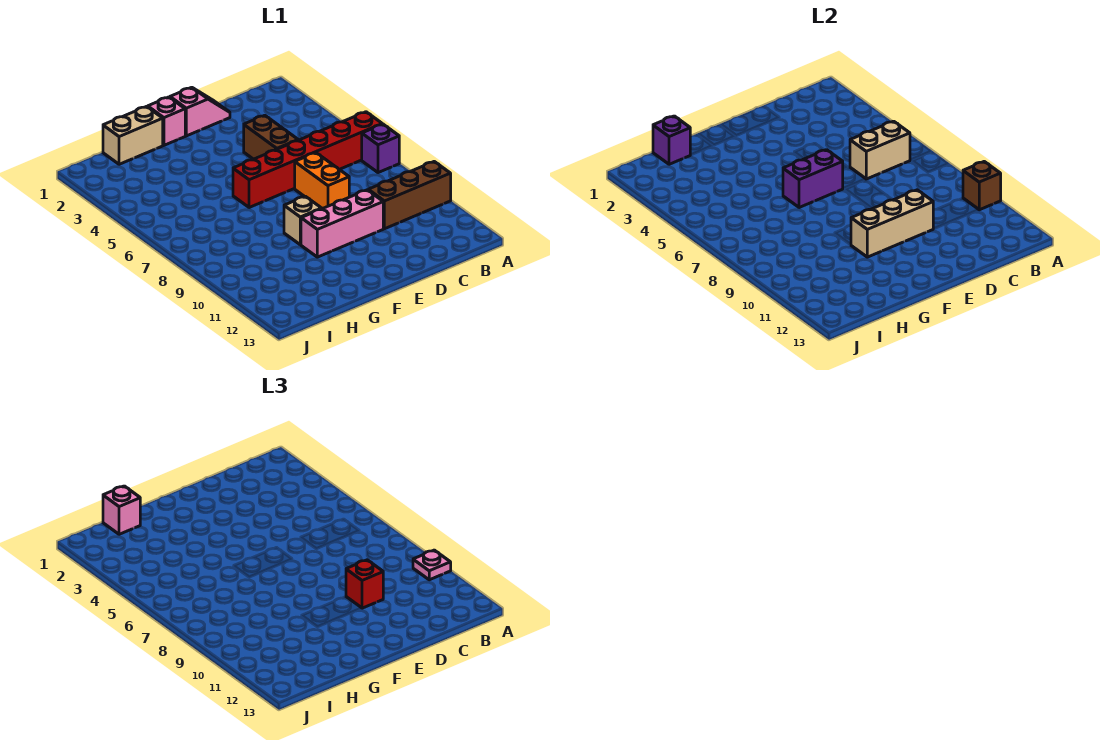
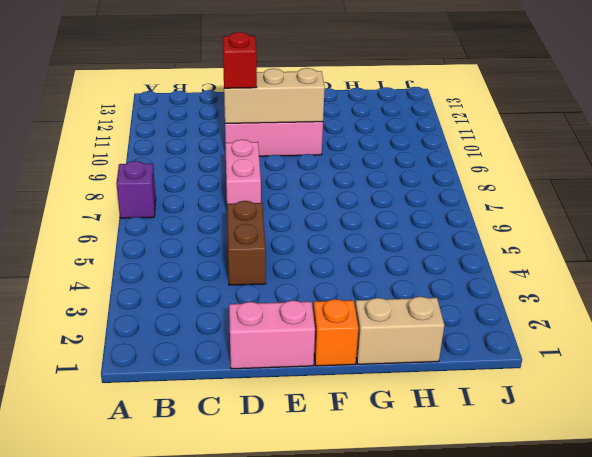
pink 1x2 brick [229,300,315,369] -> pink 1x2 slope [170,87,230,136]
pink 1x2 brick [225,140,261,204] -> orange 1x2 brick [295,153,349,209]
orange 1x1 brick [313,299,359,366] -> pink 1x1 brick [148,97,185,145]
none -> red 1x6 brick [233,112,382,208]
none -> brown 1x3 brick [368,162,451,229]
none -> tan 1x1 brick [284,196,322,245]

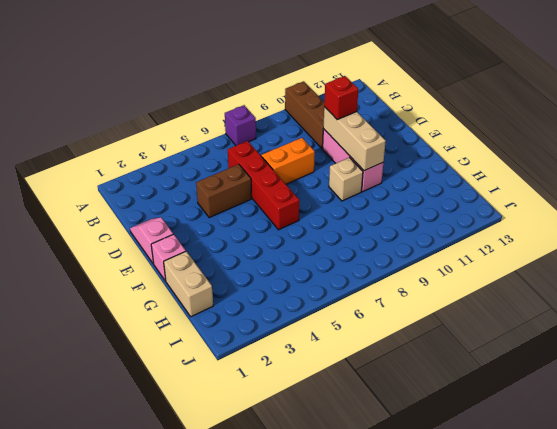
red 1x4 brick [228,141,299,230] -> red 1x6 brick [233,112,382,208]
none -> brown 1x1 brick [963,162,1001,210]
none -> tan 1x2 brick [850,121,910,179]
none -> purple 1x2 brick [783,150,843,208]

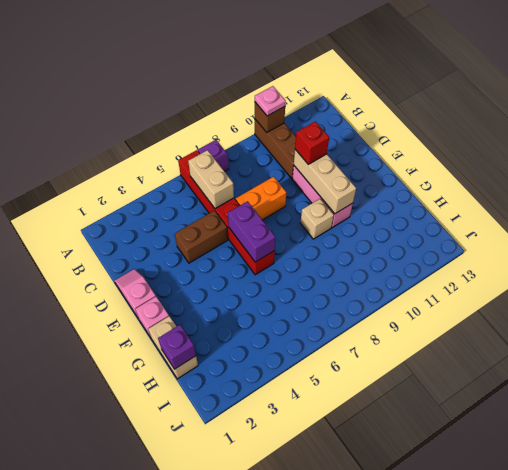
none -> pink 1x1 brick [103,486,140,534]

